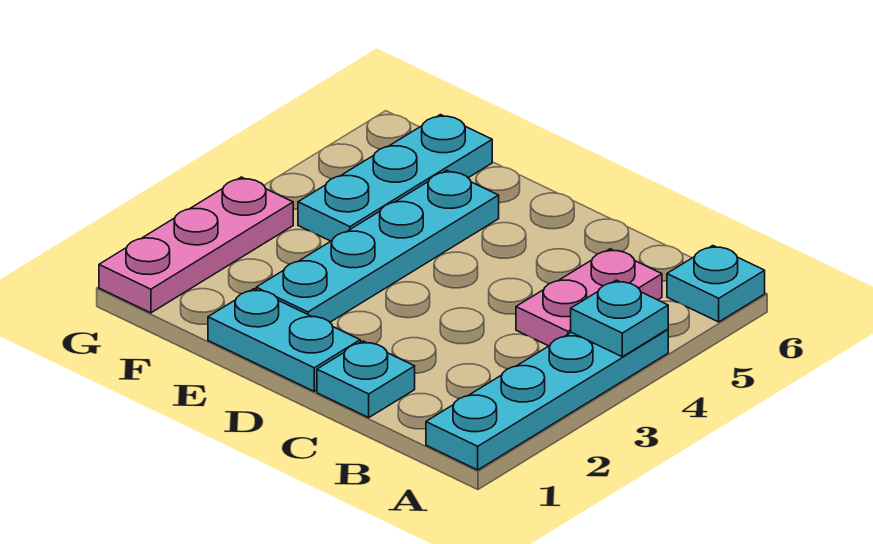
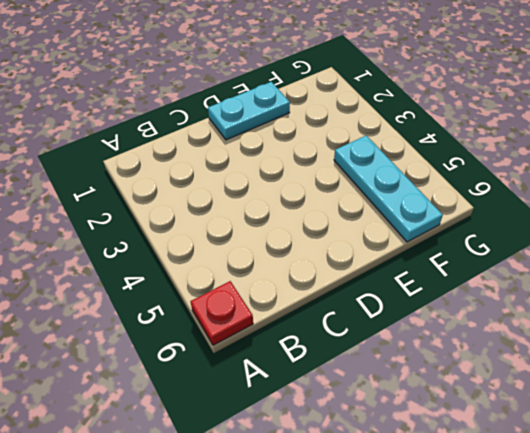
red 1x1 plate [190,281,253,345] -> cyan 1x1 plate [667,246,765,322]
none -> cyan 1x4 plate [426,329,668,470]
none -> pink 1x2 plate [516,249,662,346]

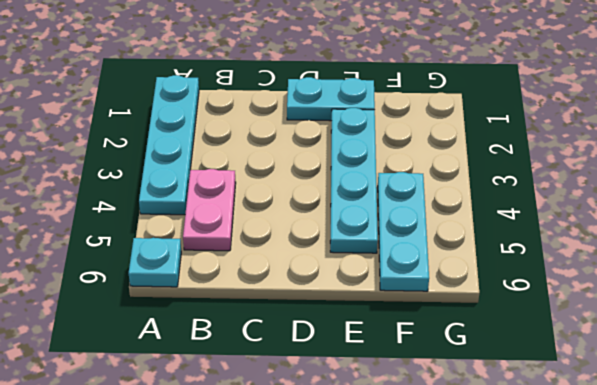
none -> cyan 1x1 plate [317,341,415,417]
none -> pink 1x3 plate [99,177,293,313]

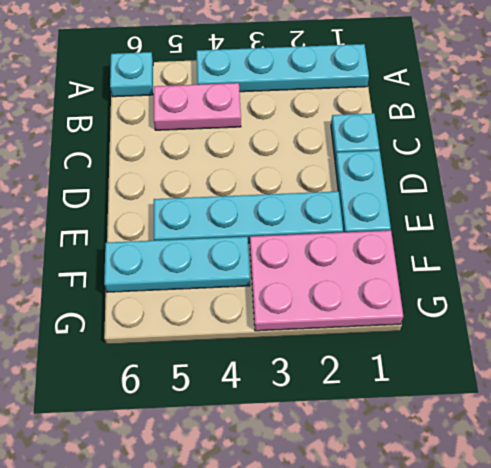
pink 2x3 plate [250,230,403,331] -> pink 1x3 plate [99,177,293,313]
none -> cyan 1x1 plate [571,280,668,357]

